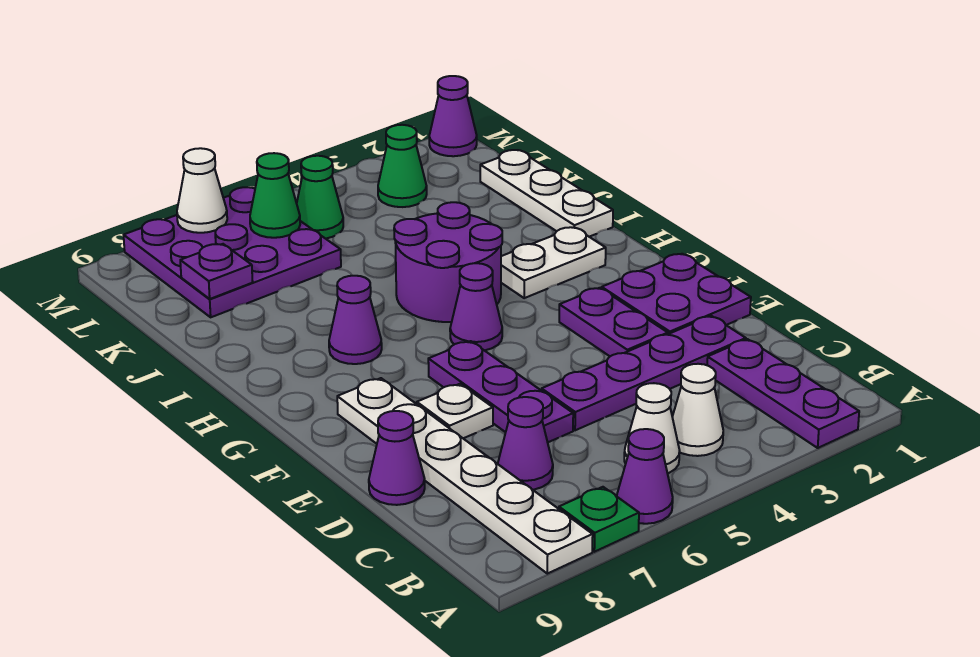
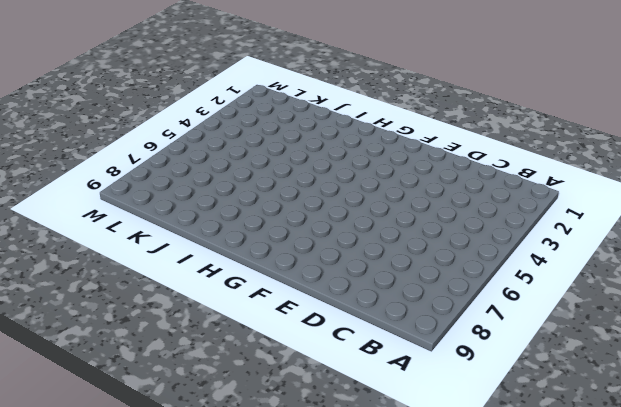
none -> purple 1x3 plate [707,339,859,448]
none -> purple 1x1 cone [617,429,673,524]
none -> green 1x1 plate [559,487,639,552]

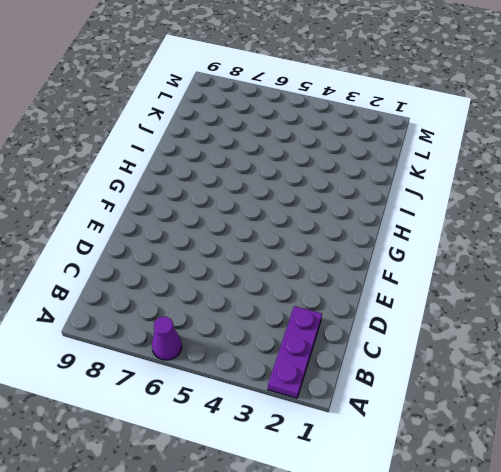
none -> green 1x1 plate [559,487,639,552]
none -> white 1x6 plate [337,378,593,574]
none -> white 1x1 cone [672,364,723,456]

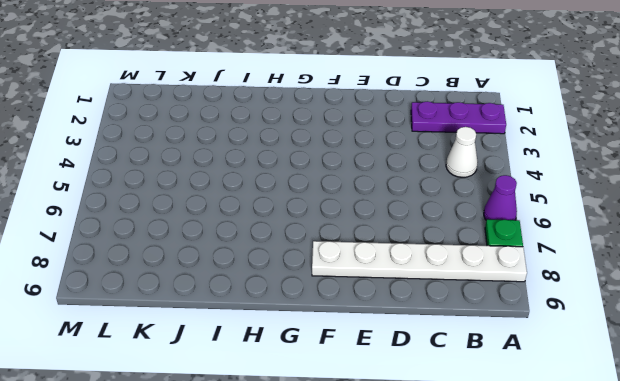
none -> white 1x1 cone [624,383,680,473]
none -> purple 1x1 cone [498,397,553,490]
none -> purple 1x4 plate [542,316,746,430]

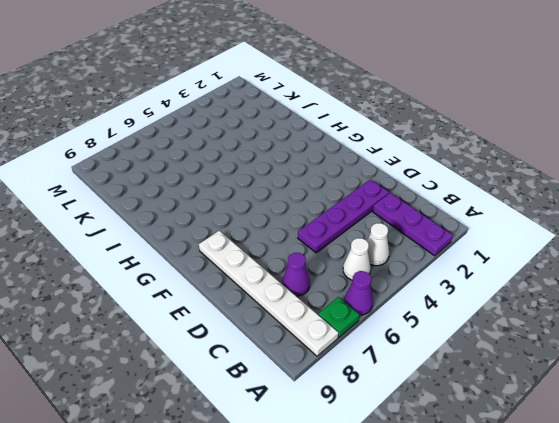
none -> purple 1x3 plate [428,341,573,442]
none -> purple 1x1 cone [369,411,425,505]
none -> purple 2x2 plate [602,254,751,334]

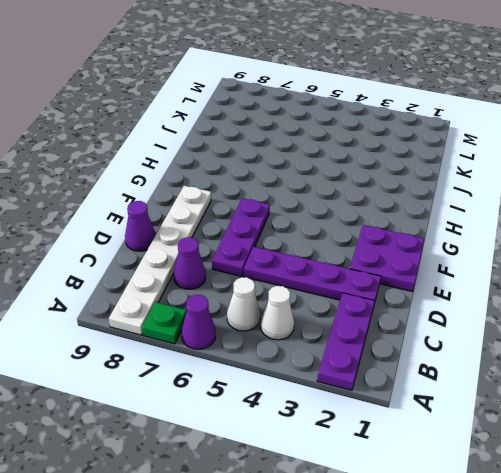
none -> purple 1x2 plate [559,288,668,356]
none -> white 1x1 plate [417,384,493,438]
none -> purple 1x1 cone [450,263,502,350]

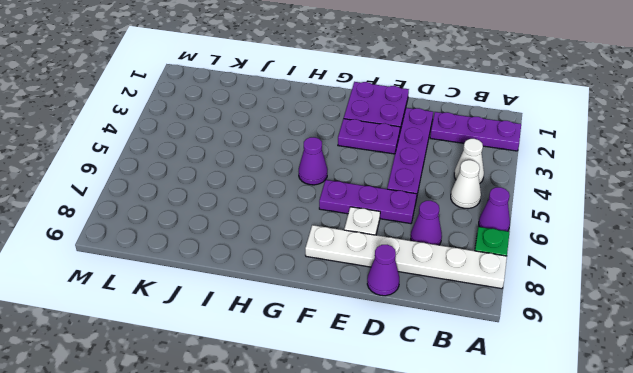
none -> white 1x2 plate [501,227,606,298]
none -> purple 2x2 round brick [394,202,502,322]
none -> purple 1x1 cone [329,276,382,364]

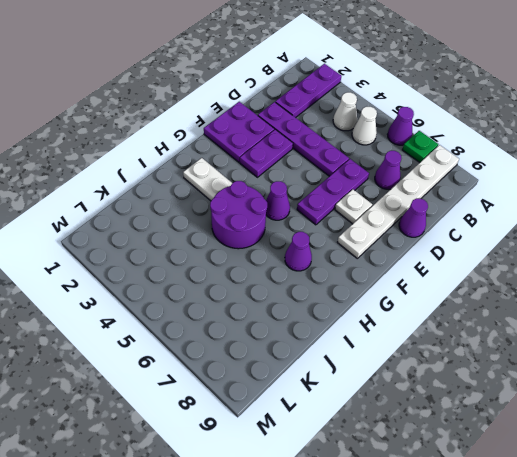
none -> white 1x3 plate [480,150,613,237]
none -> purple 3x3 plate [124,187,341,317]
none -> green 1x1 cone [378,125,427,207]

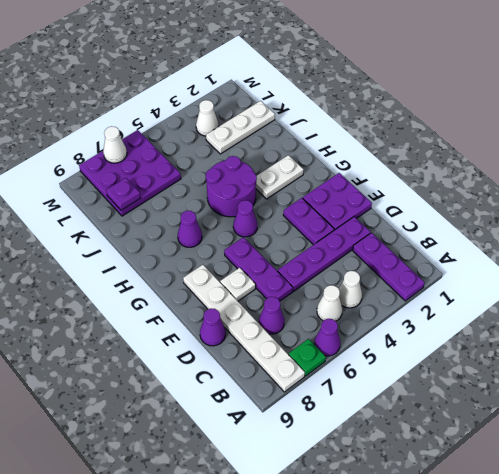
white 1x3 plate [206,101,275,154] -> white 1x3 plate turned to [480,150,613,237]
white 1x1 cone [196,100,219,136] -> green 1x1 cone [378,125,427,207]
none -> green 1x1 cone [297,156,343,239]
none -> purple 1x1 cone [429,76,477,156]
none -> green 1x1 cone [250,153,300,238]

